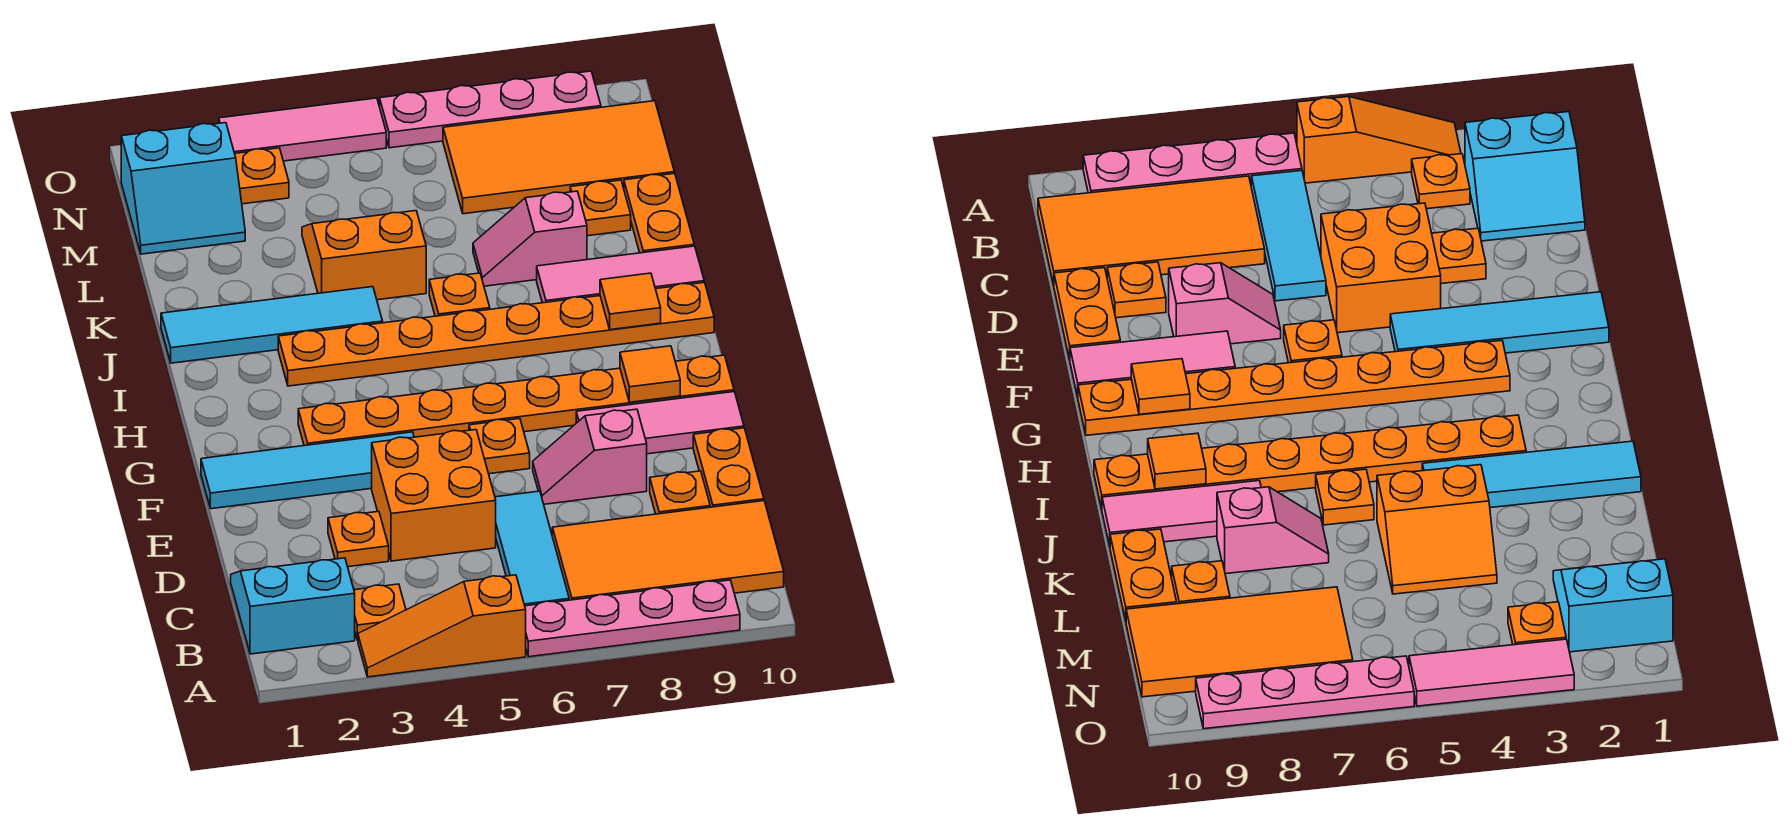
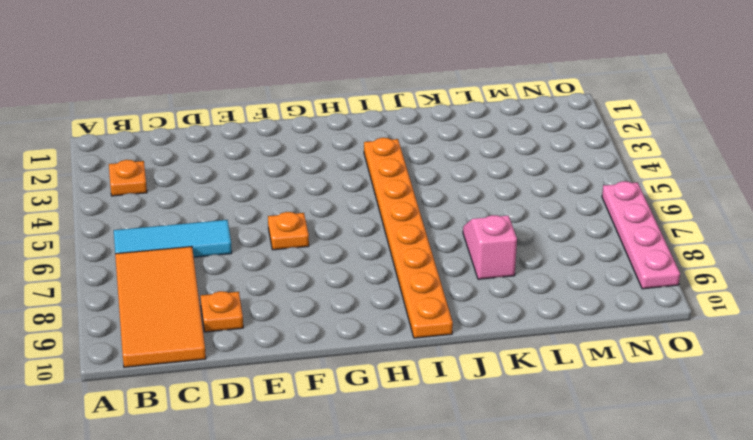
none -> orange 1x3 slope [358,575,526,677]
none -> pink 1x4 plate [525,580,740,657]
none -> cyan 2x2 slope [231,558,355,654]
none -> orange 1x1 plate [328,511,389,567]

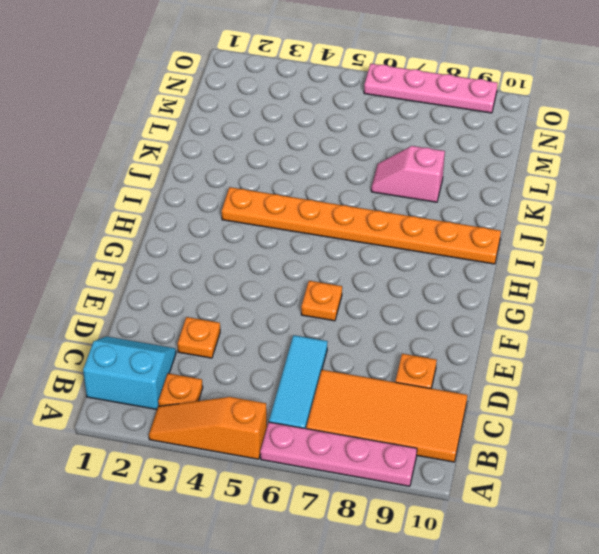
none -> orange 2x2 brick [372,430,496,561]
none -> orange 1x2 plate [693,428,764,507]
none -> pink 1x2 slope [533,409,647,504]
none -> cyan 1x4 tile [201,432,414,509]

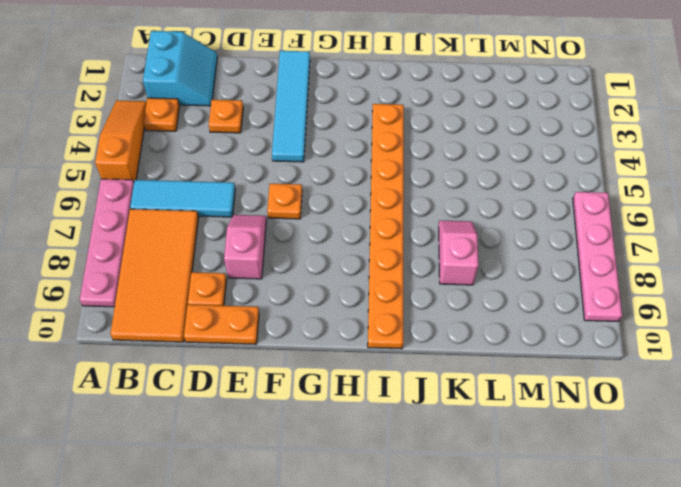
none -> orange 2x2 brick [372,430,496,561]
none -> pink 1x3 tile [576,392,744,454]
none -> orange 1x8 plate [298,355,734,446]
none -> cyan 1x4 tile [161,287,383,363]

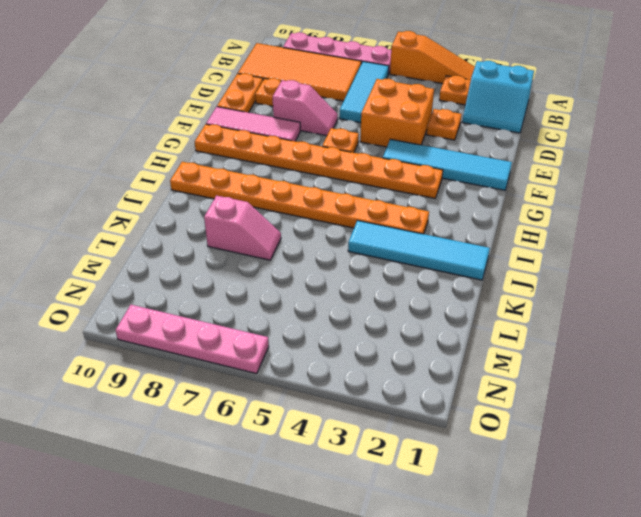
none -> orange 1x1 plate [429,273,490,316]
none -> pink 1x3 tile [537,246,704,303]
none -> orange 2x2 slope [302,211,426,300]
none -> orange 1x2 plate [624,173,694,253]

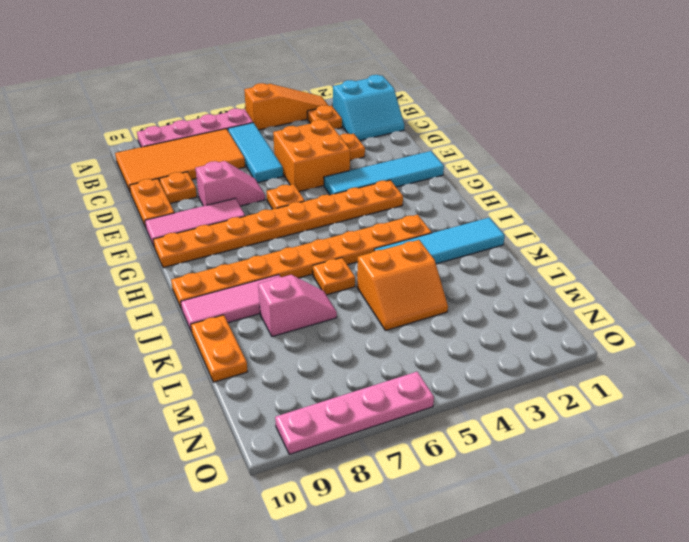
none -> orange 1x1 plate [570,180,631,236]
none -> cyan 2x2 slope [121,123,245,254]
none -> orange 2x4 tile [443,101,674,214]
none -> orange 1x1 plate [235,148,289,204]

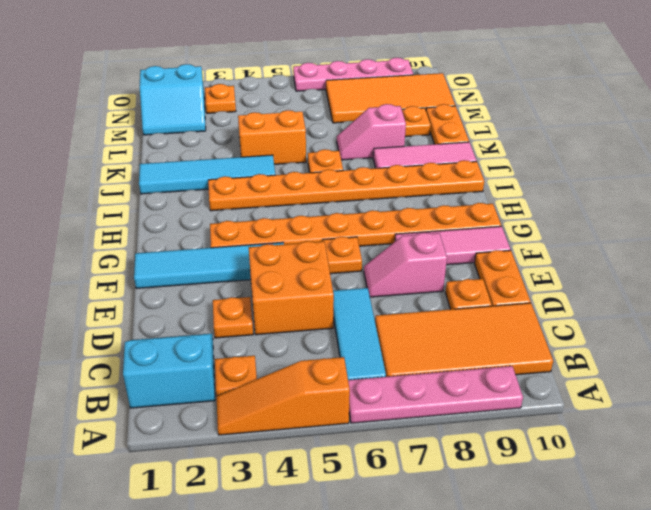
none -> pink 1x3 tile [219,98,386,161]
none -> orange 1x1 tile [620,346,680,402]
none -> orange 1x1 tile [600,273,661,330]

